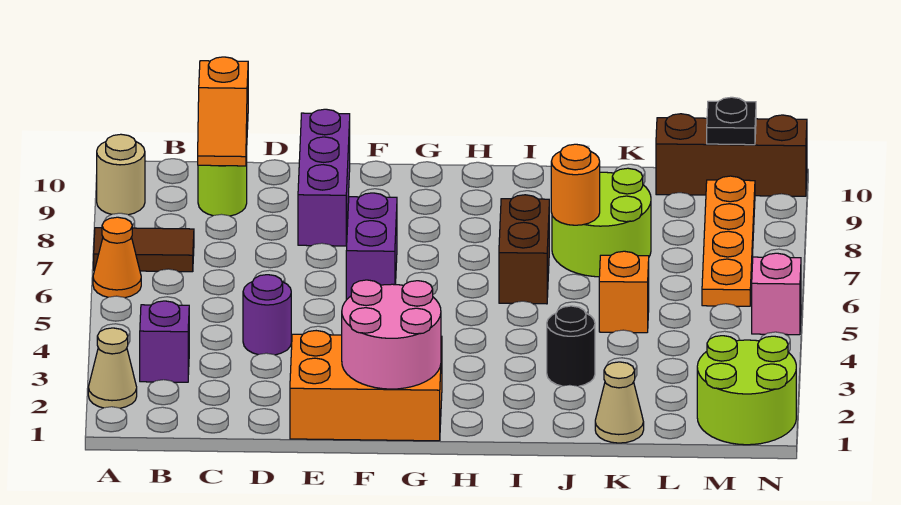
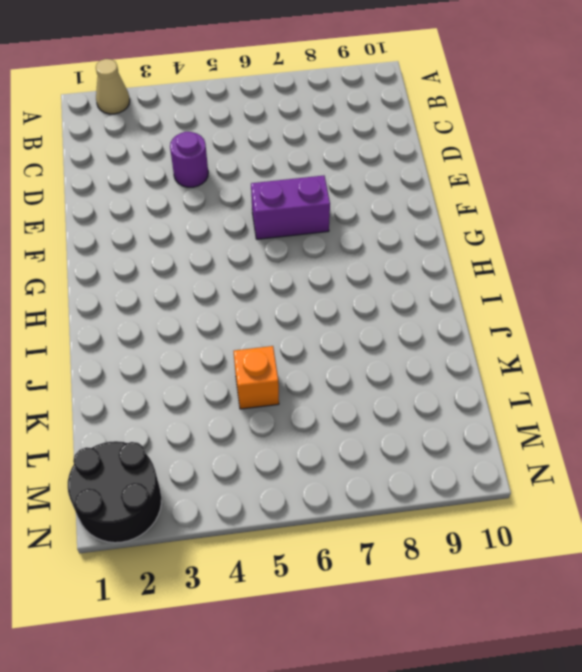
black 2x2 round brick [68,441,161,543] -> lime 2x2 round brick [697,336,796,445]
none -> orange 1x1 cone [93,217,141,298]
none -> brown 1x2 tile [94,228,194,272]
none -> tan 1x1 round brick [97,134,145,215]

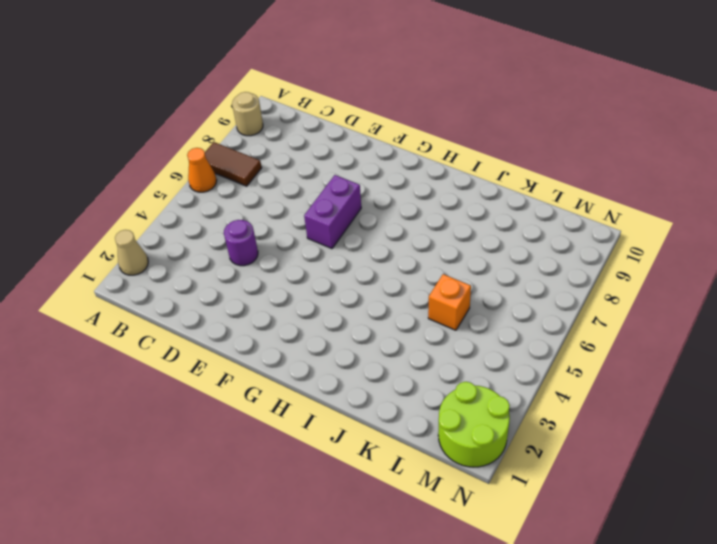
none -> purple 1x1 brick [140,301,189,382]
none -> lime 1x1 round brick [198,154,247,216]
none -> orange 2x3 brick [290,331,442,441]

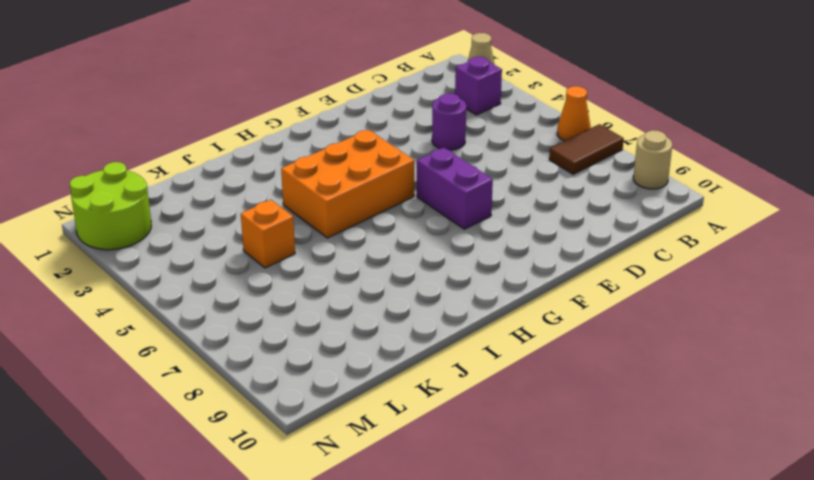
orange 2x3 brick [281,130,414,238] -> orange 2x3 brick moved to [290,331,442,441]
none -> lime 1x1 round brick [198,154,247,216]
none -> purple 1x3 brick [298,109,350,246]
none -> brown 1x2 brick [499,195,549,304]

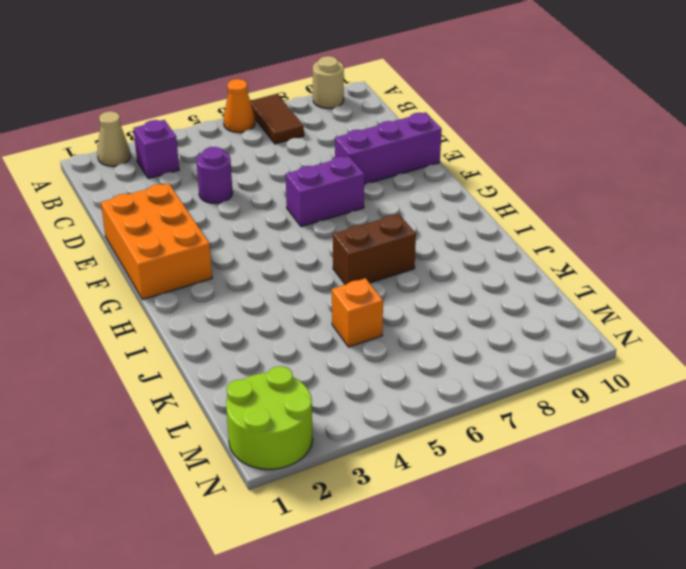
none -> lime 1x1 round brick [198,154,247,216]
none -> black 1x1 round brick [547,306,595,386]
none -> lime 2x2 round brick [552,168,651,277]

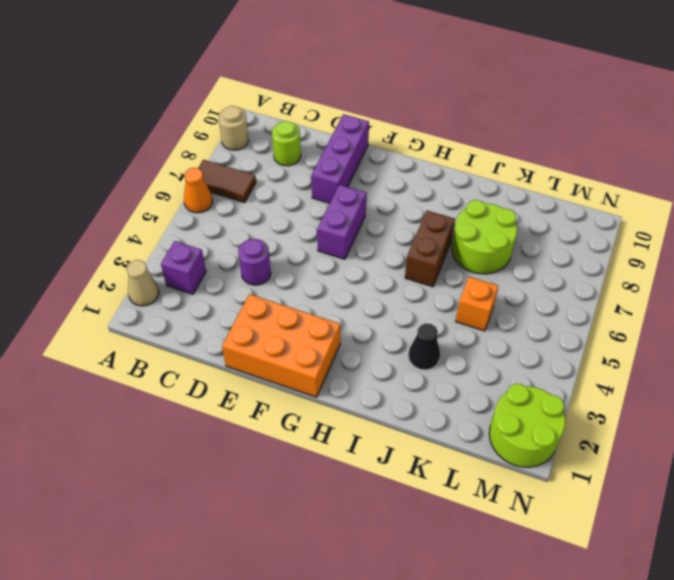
black 1x1 cone [408,323,440,370] -> black 1x1 round brick [547,306,595,386]
none -> tan 1x1 cone [595,362,644,443]
none -> brown 1x3 brick [656,114,807,196]
none -> orange 1x4 plate [702,176,755,306]

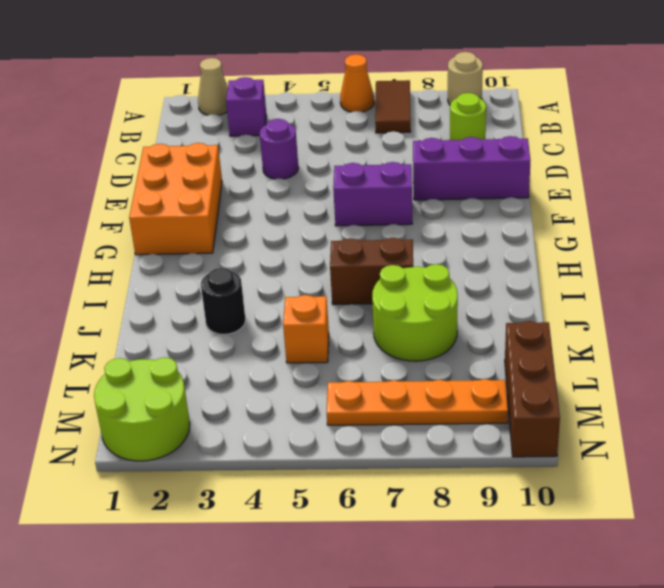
none -> tan 1x1 cone [595,362,644,443]
none -> pink 1x1 brick [752,253,801,335]
none -> orange 1x2 slope [198,57,248,166]

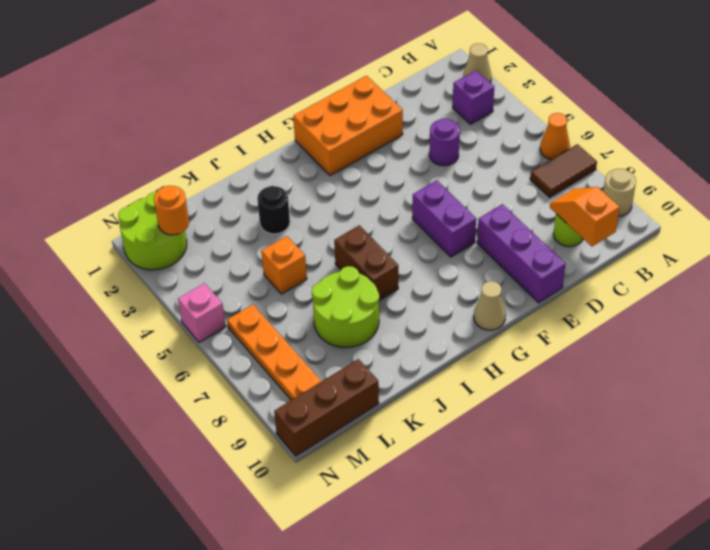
tan 1x1 cone [474,281,506,330] -> tan 1x1 cone moved to [595,362,644,443]
orange 1x1 round brick [154,186,189,235] -> orange 1x1 round brick moved to [551,144,600,225]
none -> pink 2x2 round brick [342,280,441,389]
none -> black 1x1 plate [707,97,756,145]

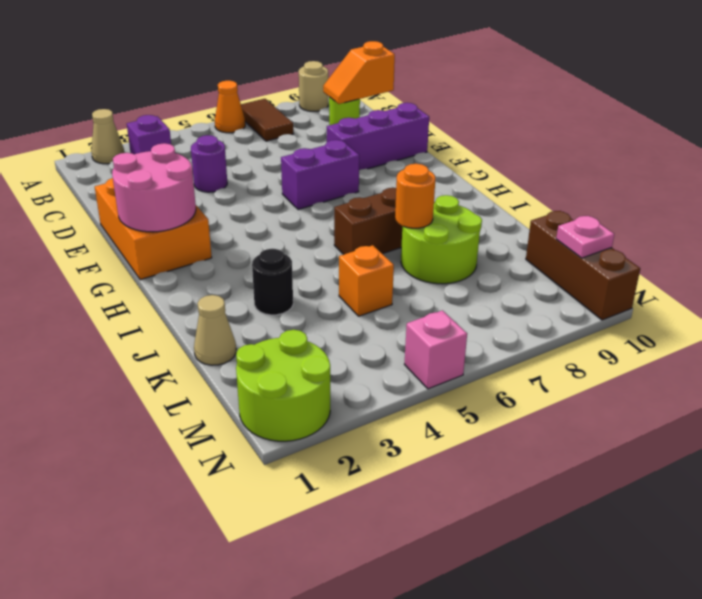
pink 1x1 plate [556,216,614,258] -> black 1x1 plate [707,97,756,145]
none -> orange 1x4 plate [702,176,755,306]

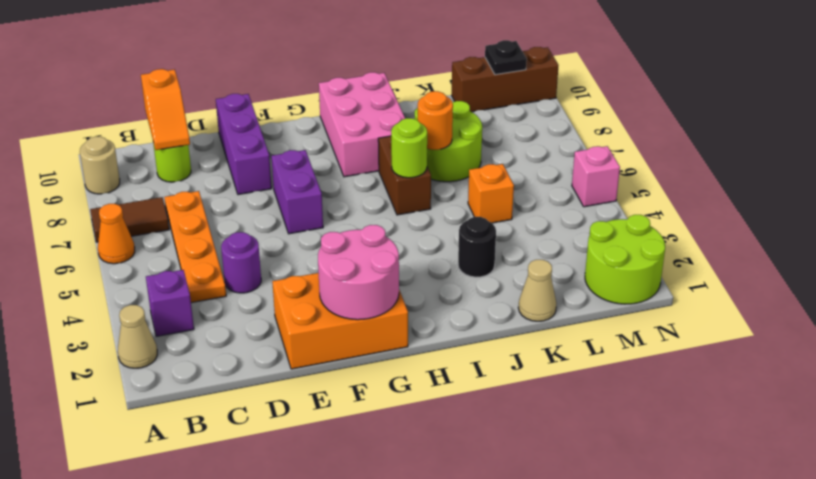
orange 1x4 plate [164,191,226,303] -> orange 1x4 plate moved to [702,176,755,306]
pink 2x3 brick [319,72,405,177] -> none
lime 1x1 round brick [391,118,427,178] -> none

